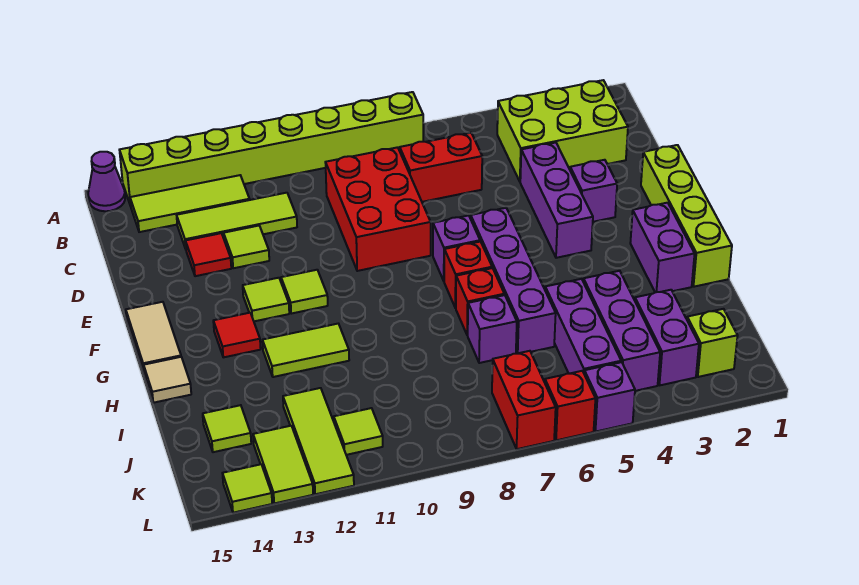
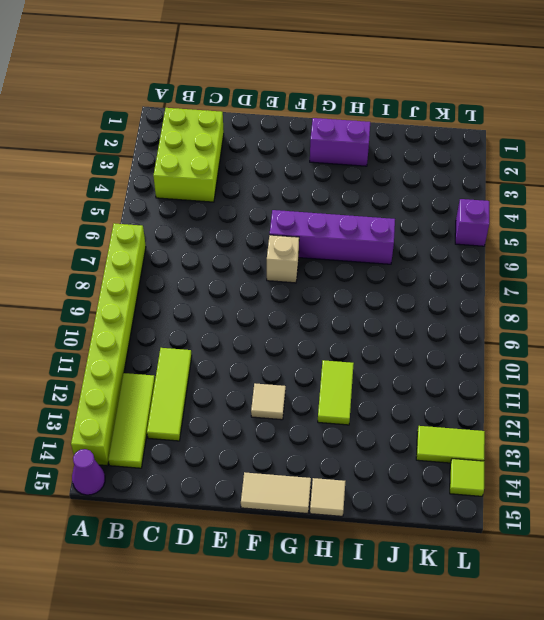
tan 1x1 brick [267,235,299,283] -> purple 1x1 brick [433,215,480,281]
tan 1x1 tile [251,383,286,420] -> lime 1x1 tile [243,278,289,321]
none -> red 1x2 brick [400,133,482,202]
none -> red 2x3 brick [325,147,431,271]
none -> purple 1x3 brick [520,143,593,258]
none -> lime 1x1 tile [224,226,269,268]

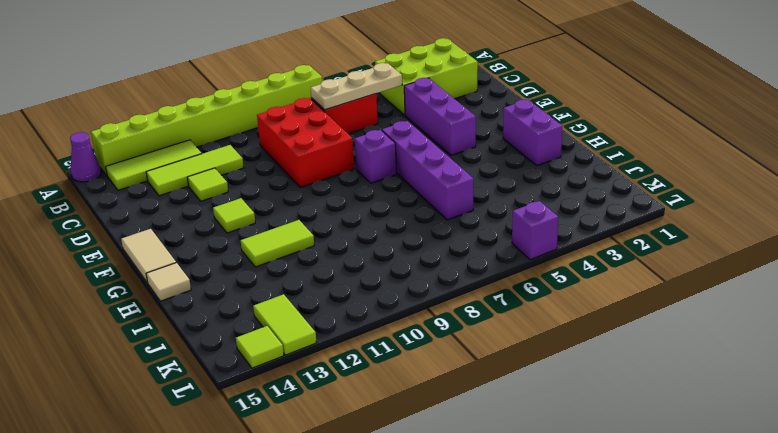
tan 1x3 plate [311,63,402,110] -> none
none -> red 1x1 tile [186,233,231,276]
none -> lime 1x4 brick [641,145,732,287]
none -> purple 1x1 brick [570,160,617,222]
none -> lime 1x1 tile [281,270,328,314]

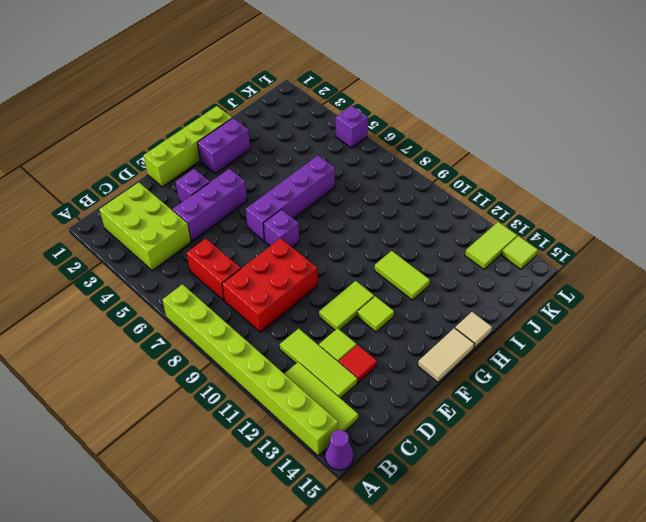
lime 1x2 tile [319,281,374,330] -> lime 1x1 tile [281,270,328,314]
none -> red 1x1 brick [444,242,492,308]
none -> red 1x1 tile [213,313,261,357]
none -> red 1x1 brick [456,268,504,335]
none -> purple 1x3 brick [583,271,660,391]

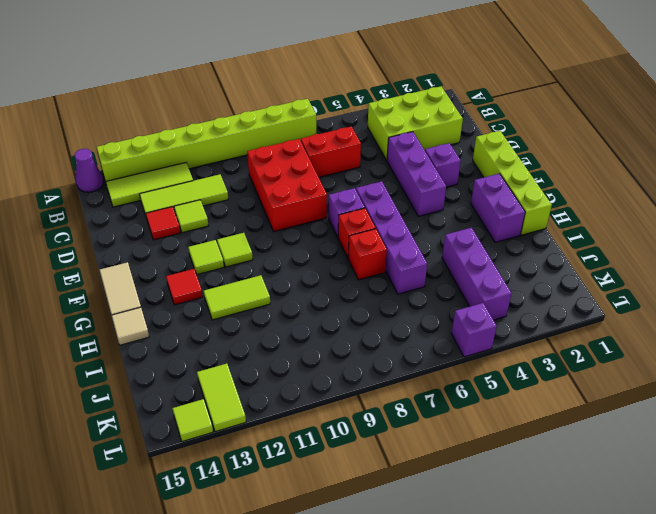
none -> purple 1x3 brick [545,279,621,374]
none -> purple 1x1 brick [468,295,517,363]
none -> purple 1x2 brick [635,290,699,385]
none -> lime 1x3 tile [283,388,354,494]

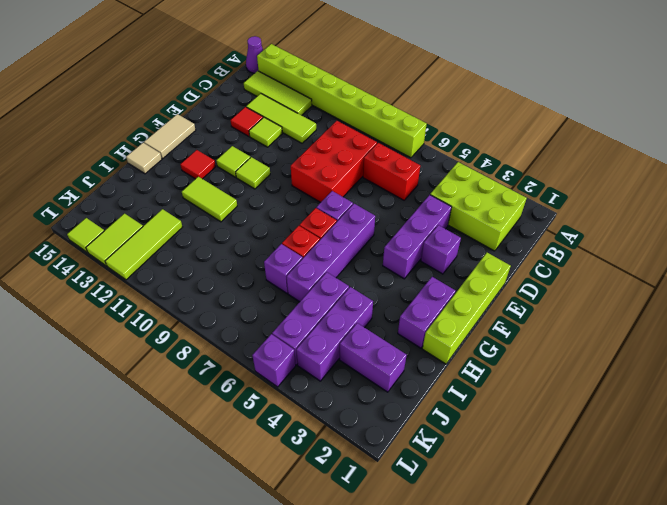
purple 1x2 brick [340,323,407,392] -> purple 1x2 brick turned to [635,290,699,385]
none -> lime 1x1 tile [203,405,251,452]
none -> lime 1x1 brick [687,309,738,377]
none -> red 1x2 brick [492,351,556,449]
none -> lime 1x1 tile [334,408,383,455]

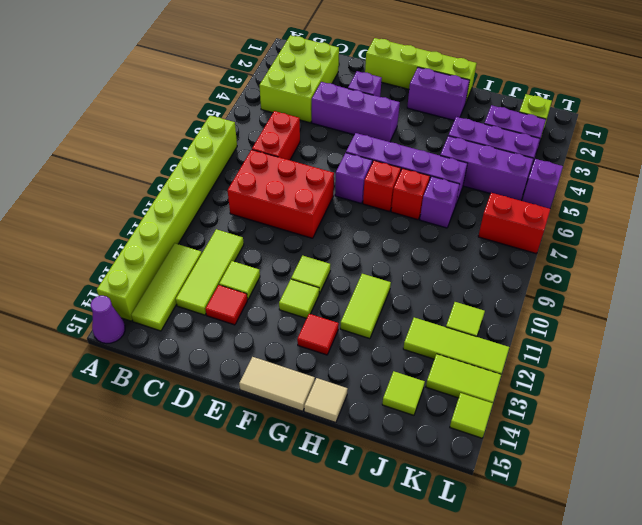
none -> red 1x1 brick [545,371,595,440]

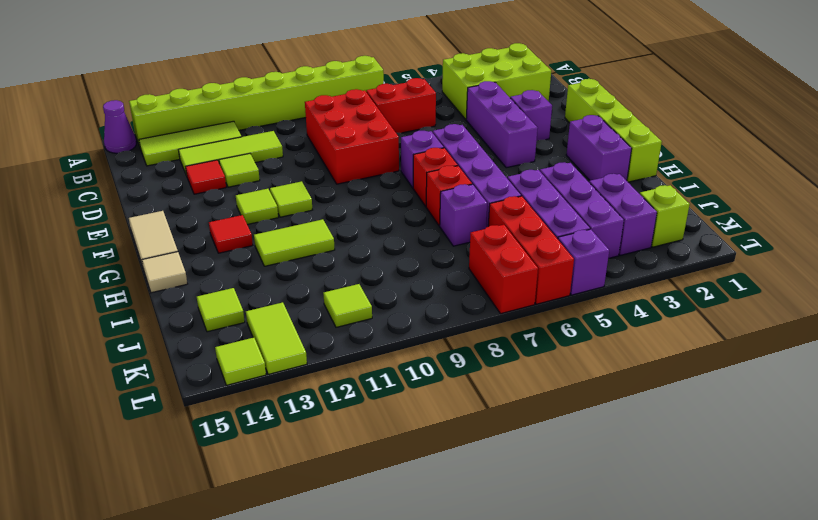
red 1x3 brick [488,196,574,304] -> red 1x1 brick [545,371,595,440]
none -> lime 1x3 tile [283,388,354,494]

